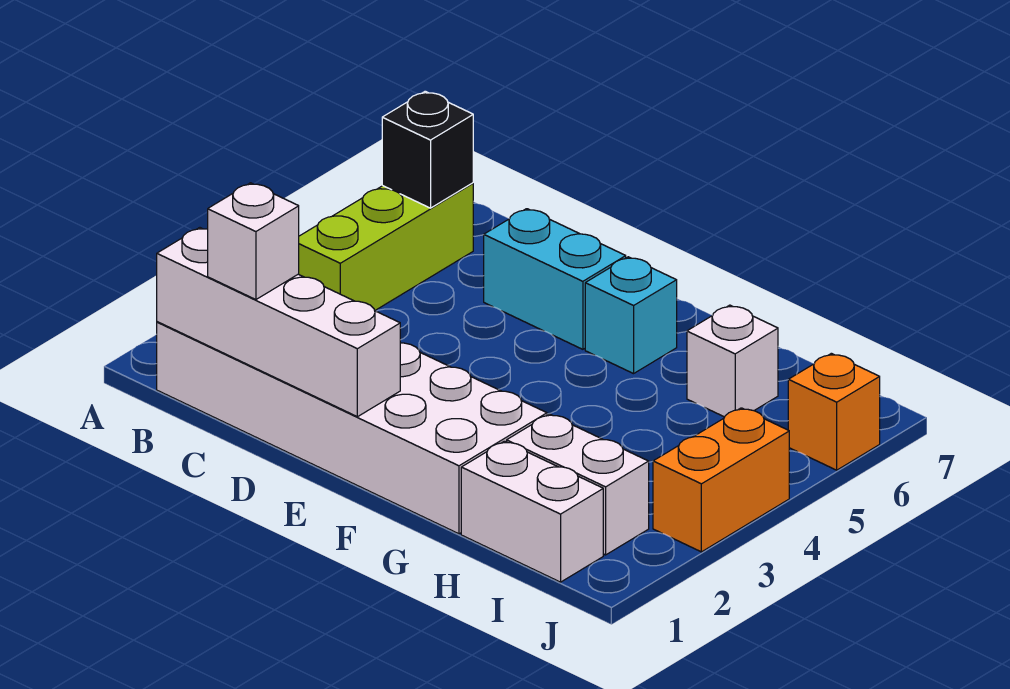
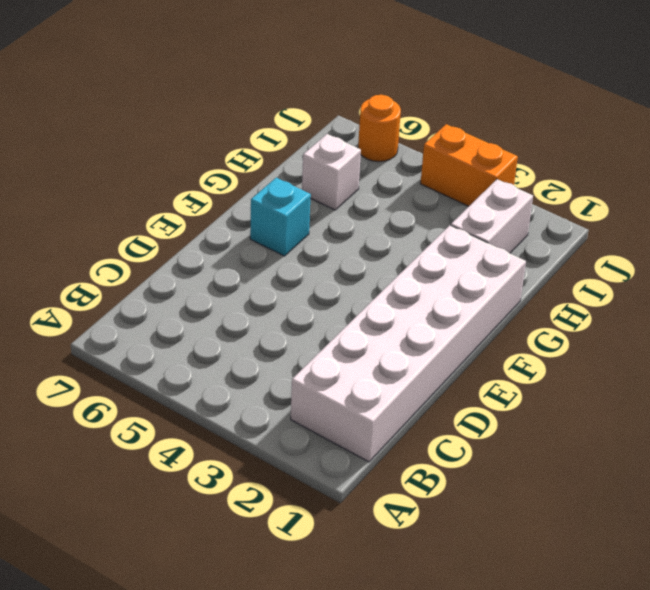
orange 1x1 round brick [358,95,401,162] -> orange 1x1 brick [788,353,880,470]
none -> lime 1x3 brick [299,183,473,310]
none -> cyan 1x2 brick [484,209,626,349]
none -> white 1x2 brick [461,441,603,582]

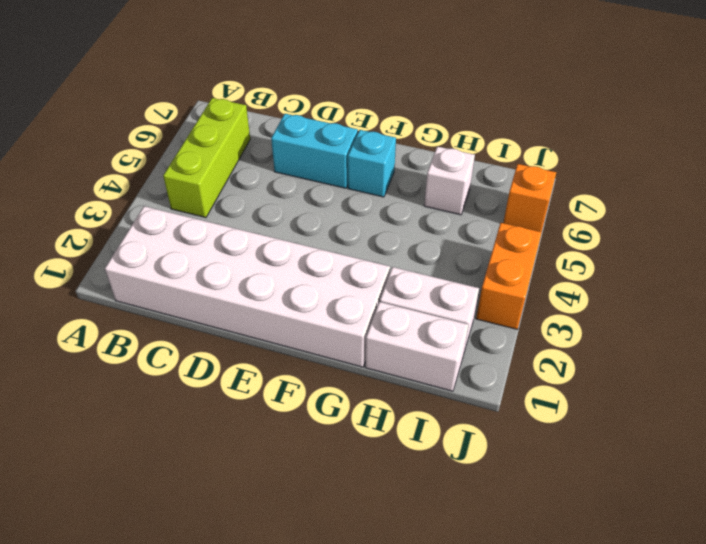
none -> white 1x4 brick [157,228,400,417]
none -> black 1x1 brick [382,91,473,208]
none -> white 1x1 brick [208,183,299,300]

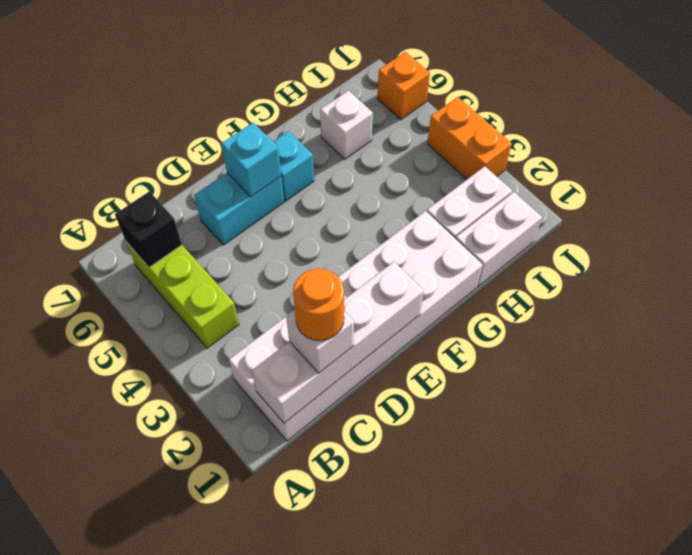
orange 1x1 round brick [293,269,344,340] -> none
cyan 1x1 brick [221,123,281,197] -> none

